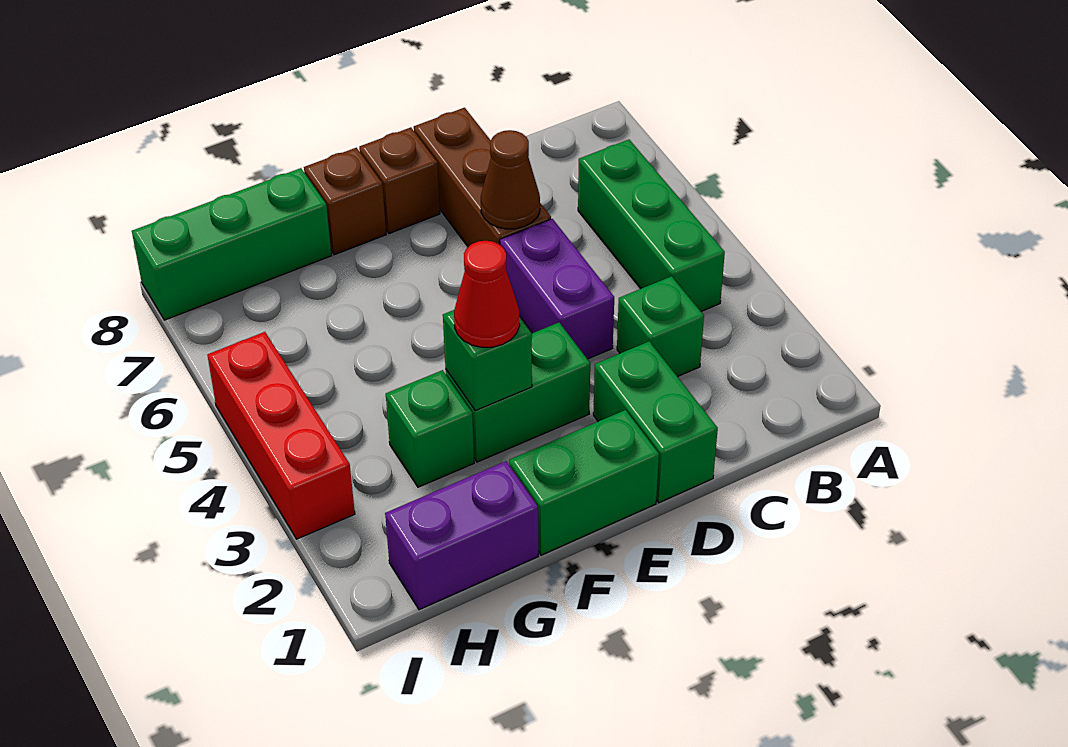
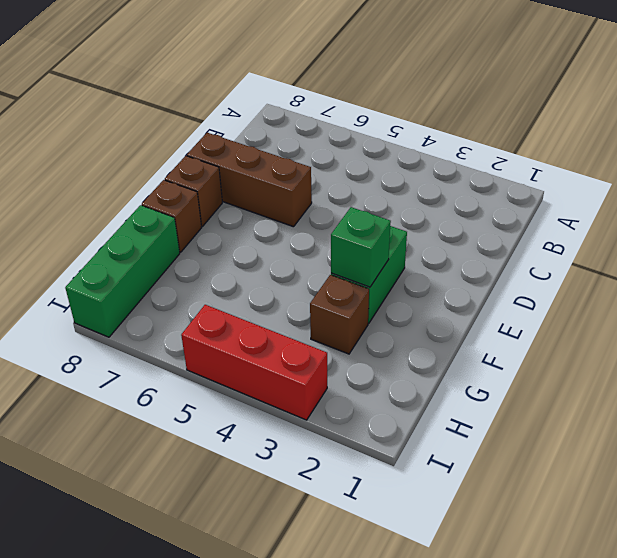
brown 1x1 brick [310,275,369,354] -> green 1x1 brick [386,370,474,487]
none -> green 1x3 brick [578,140,725,311]
none -> green 1x1 brick [617,276,704,377]
none -> green 1x2 brick [593,341,718,503]

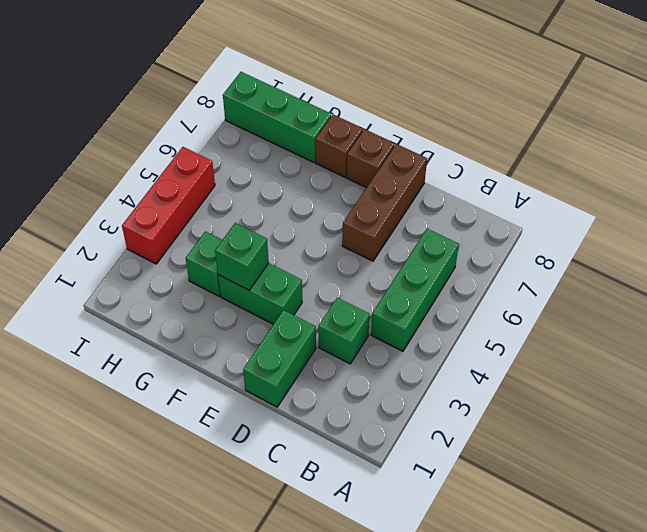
none -> purple 1x2 brick [500,219,614,359]
none -> green 1x2 brick [509,410,659,555]
none -> purple 1x2 brick [385,461,538,610]

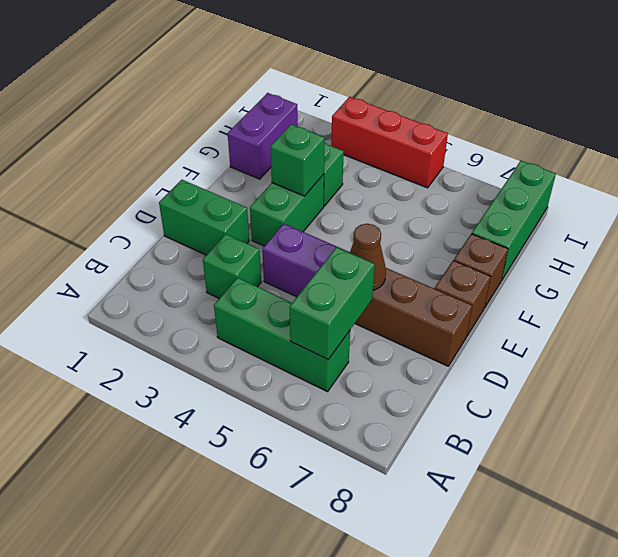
green 1x2 brick [290,247,375,359] -> green 1x2 brick moved to [509,410,659,555]
none -> red 1x1 cone [454,241,520,347]

